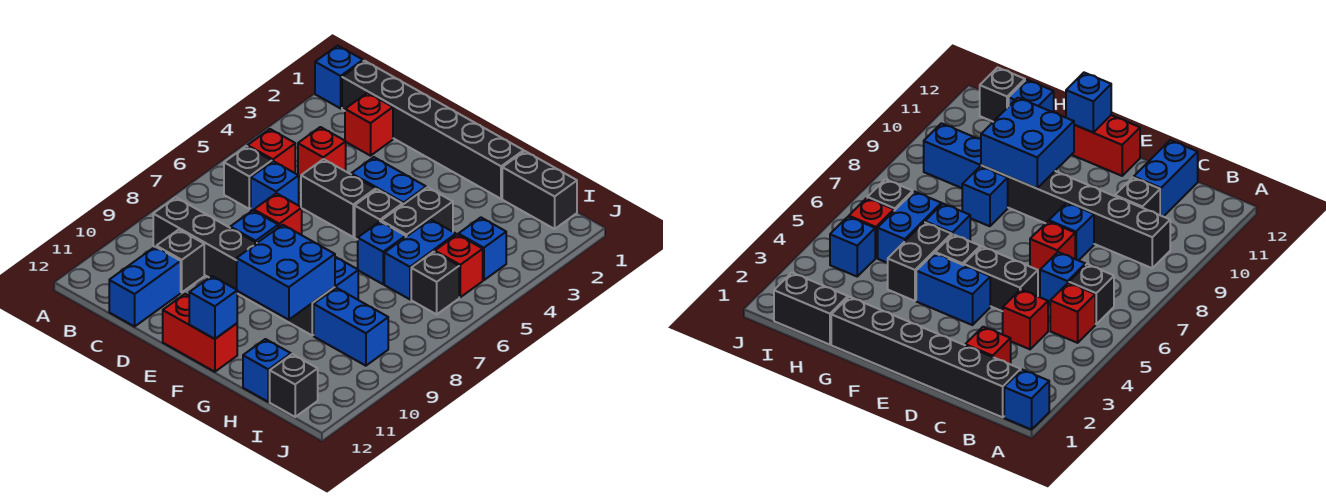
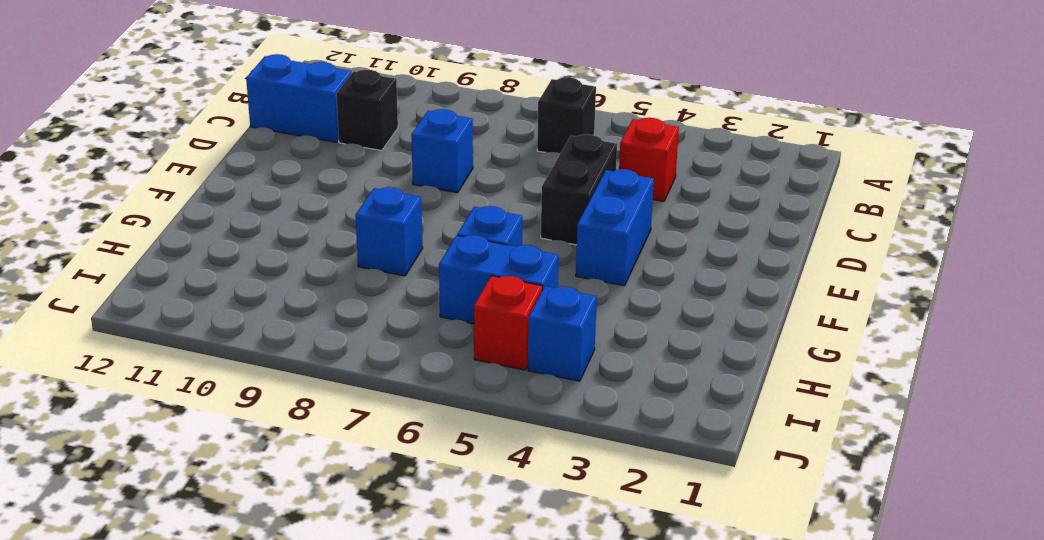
none -> blue 1x1 brick [315,46,363,108]
none -> black 1x6 brick [342,61,524,199]
none -> red 1x1 brick [248,129,295,173]

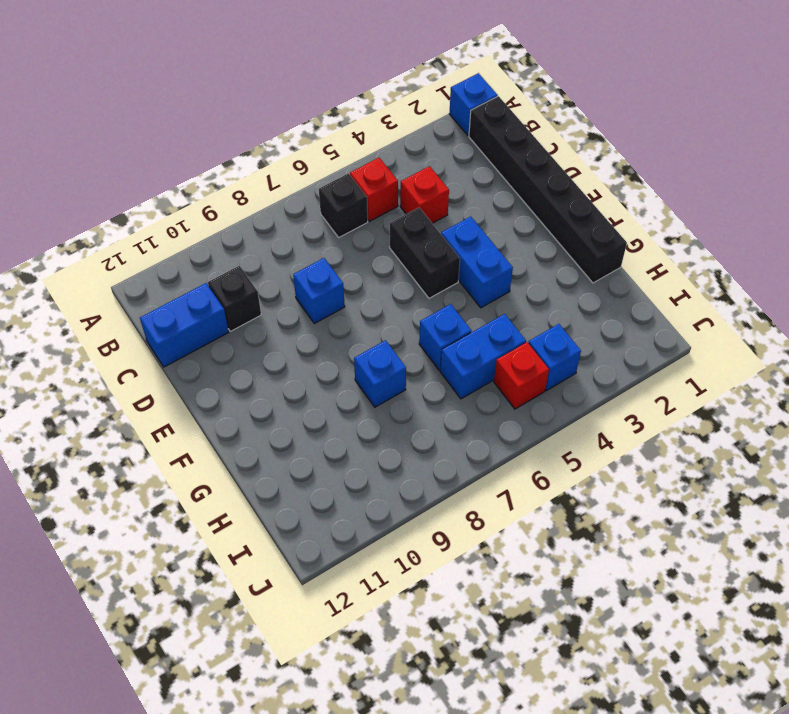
none -> black 1x6 brick [153,197,335,335]
none -> red 1x1 brick [345,93,393,156]
none -> blue 1x1 brick [251,161,299,211]

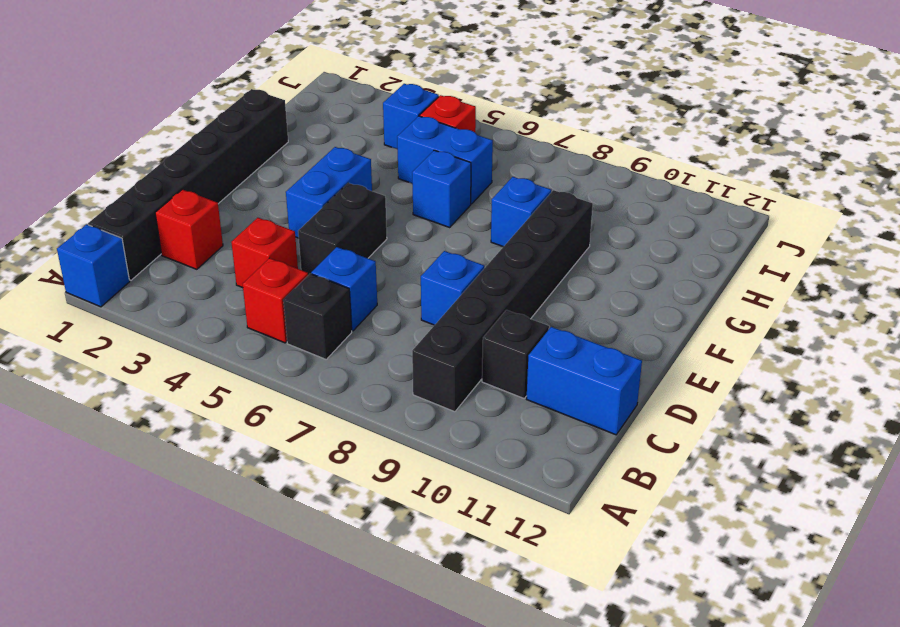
none -> red 1x1 brick [254,193,302,235]
none -> red 1x2 brick [163,294,237,372]
none -> black 1x1 brick [355,189,402,240]

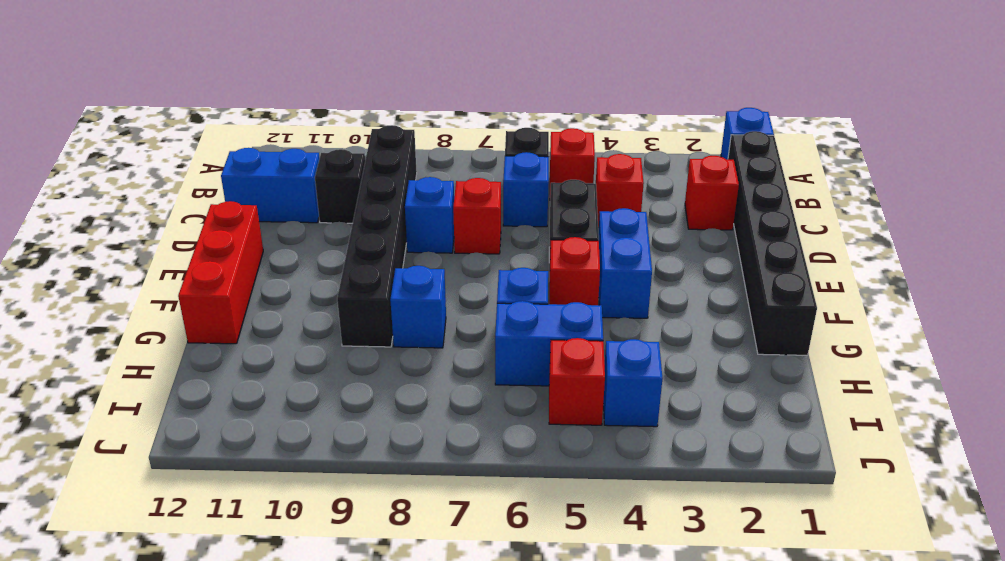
red 1x3 brick [178,201,263,344] -> red 1x2 brick [163,294,237,372]
red 1x1 brick [549,237,600,305] -> black 1x1 brick [355,189,402,240]
none -> black 1x2 brick [381,187,453,237]
none -> black 1x2 brick [502,151,577,229]
none -> blue 1x2 brick [314,288,388,366]

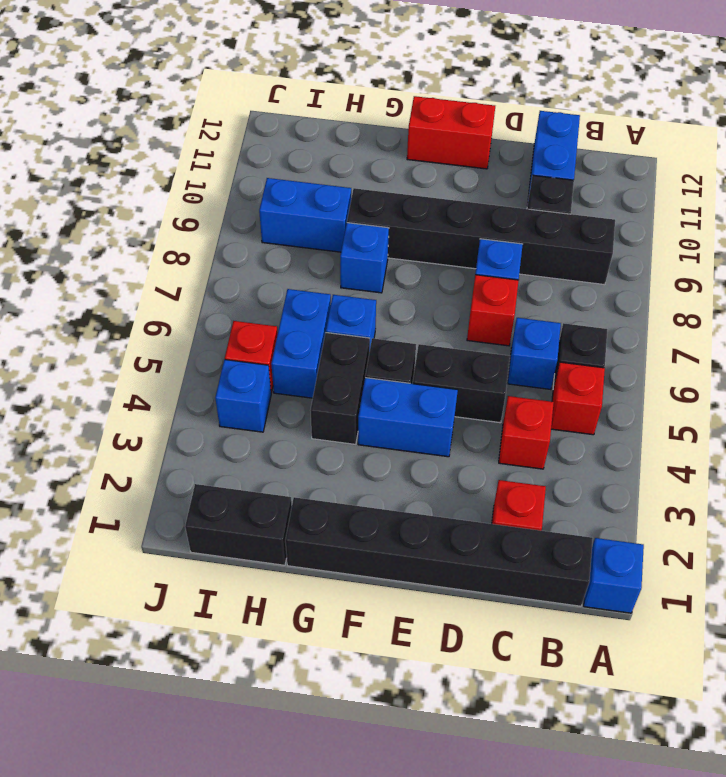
none -> blue 1x1 brick [243,339,291,402]
none -> black 1x1 brick [411,252,459,314]
none -> black 1x1 brick [270,354,318,417]

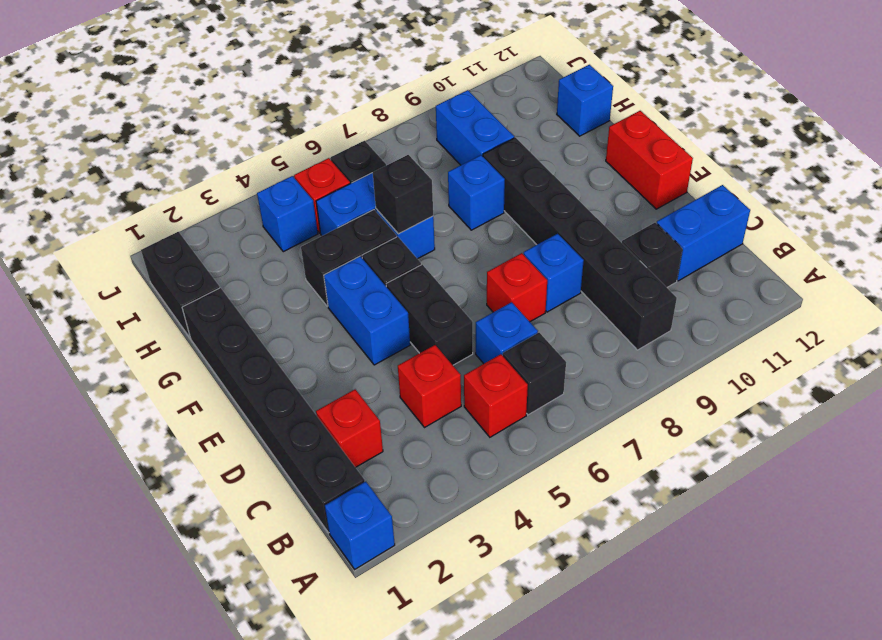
black 1x1 brick [373,155,433,234] -> black 1x1 brick moved to [270,354,318,417]
none -> blue 2x2 brick [237,225,335,320]
none -> blue 1x1 brick [189,276,237,339]

